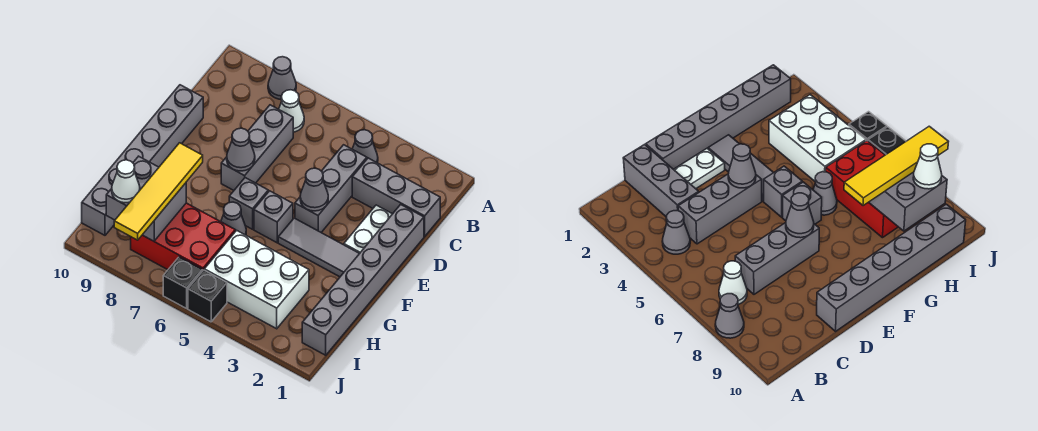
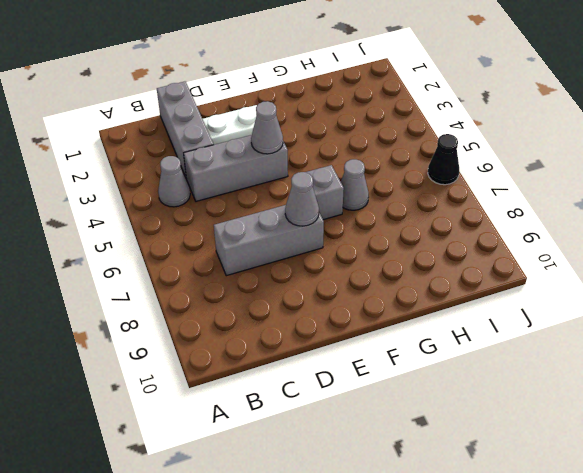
black 1x1 cone [428,134,459,185] -> black 1x1 brick [163,257,202,308]
none -> grey 1x1 cone [268,57,296,99]
none -> white 1x1 cone [279,90,304,132]
none -> grey 1x6 brick [302,204,424,355]

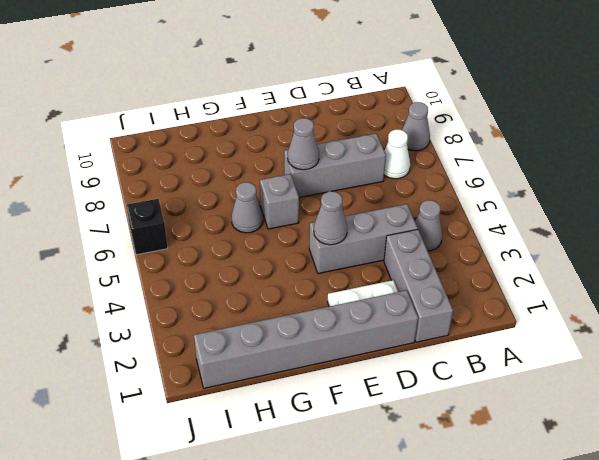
none -> grey 1x6 brick [82,85,203,235]
none -> grey 1x3 tile [278,218,360,277]
none -> grey 1x1 brick [254,191,293,243]

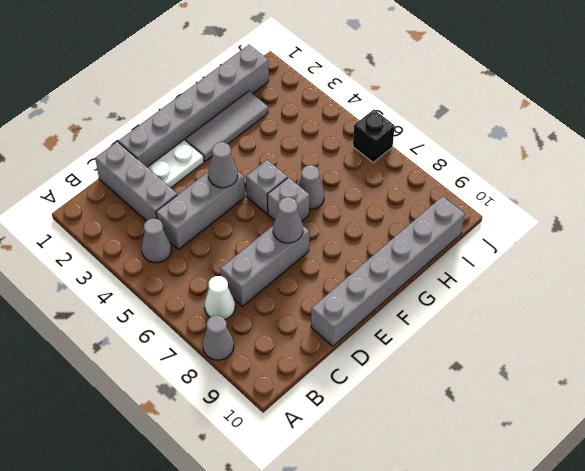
grey 1x3 tile [185,91,268,161] -> grey 1x3 tile turned to [278,218,360,277]
none -> white 2x3 brick [204,230,309,329]
none -> red 2x3 brick [131,203,235,271]
none -> black 1x1 brick [188,270,227,322]

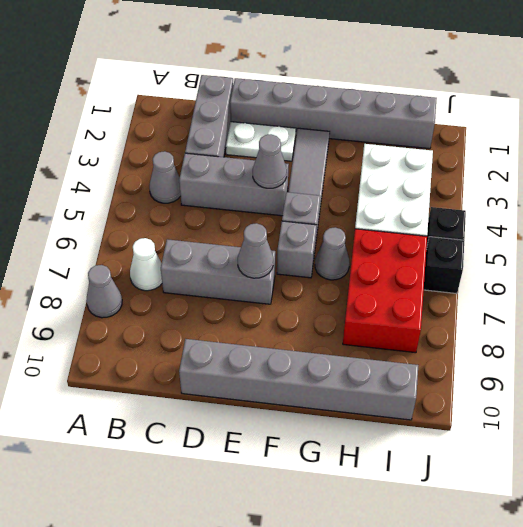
none -> grey 2x2 brick [106,156,186,241]
none -> yellow 1x4 tile [114,143,203,240]
none -> white 1x1 cone [112,160,140,203]

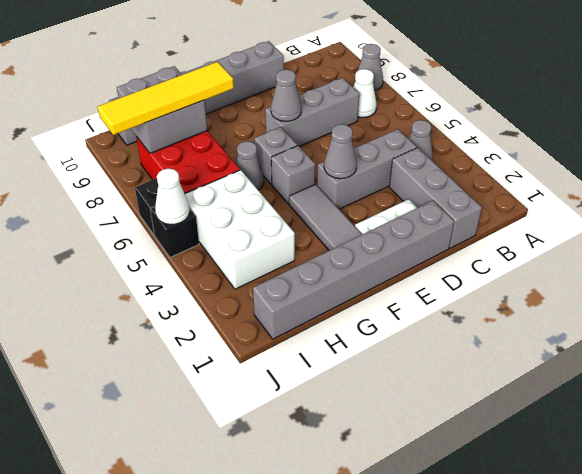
white 1x1 cone [155,169,190,224] -> white 1x1 cone moved to [112,160,140,203]

